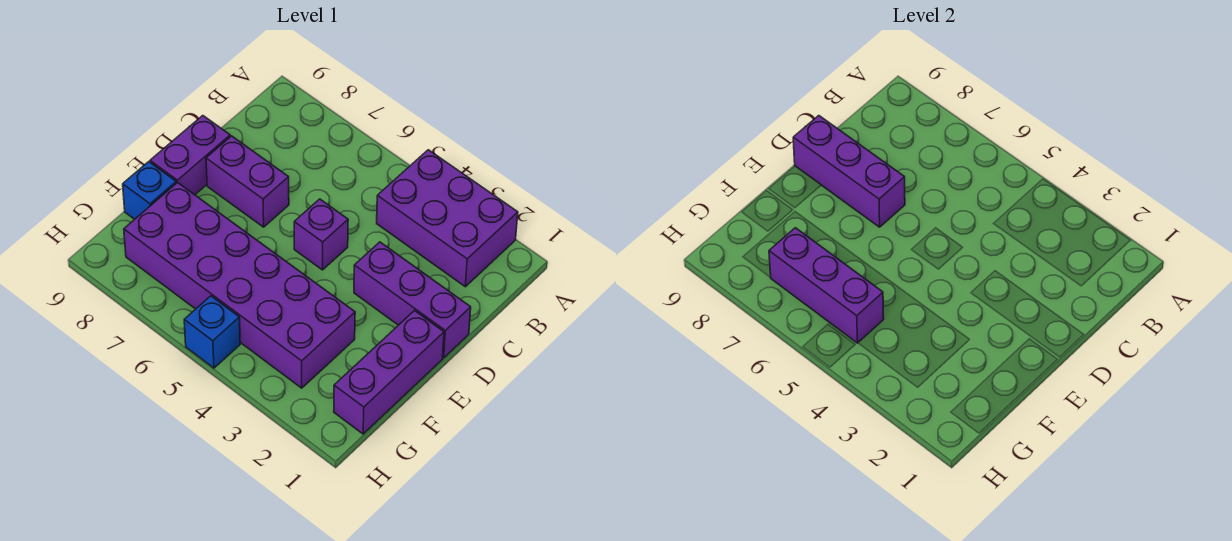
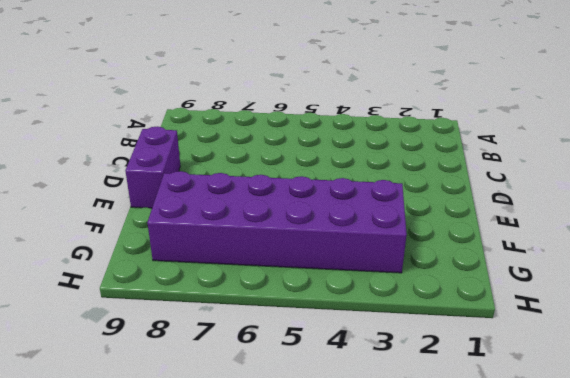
none -> purple 2x3 brick [377,150,518,287]
none -> purple 1x3 brick [354,242,471,358]

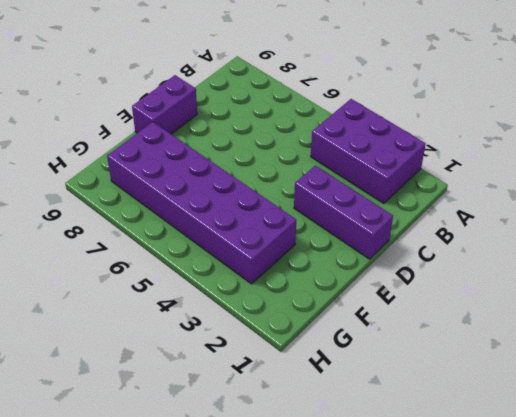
none -> purple 1x1 brick [294,199,348,270]
none -> purple 1x2 brick [206,136,289,227]

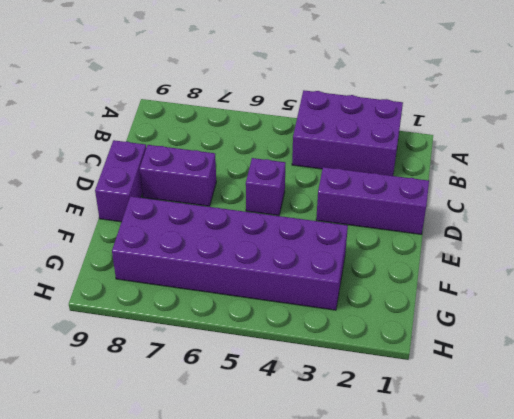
none -> purple 1x3 brick [334,311,444,434]
none -> blue 1x1 brick [123,162,176,219]

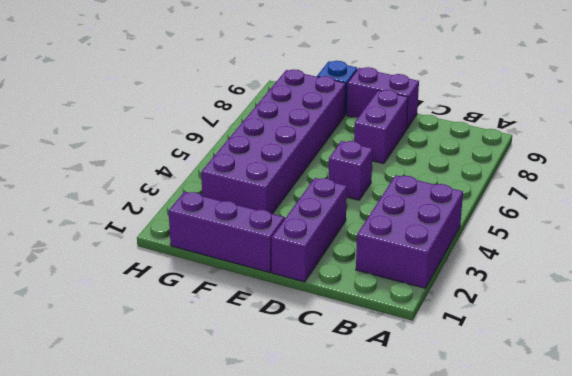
none -> blue 1x1 brick [184,296,240,368]
none -> purple 1x3 brick [793,116,905,227]

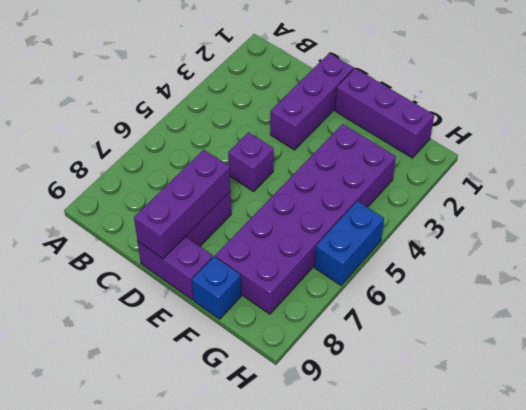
blue 1x2 brick [315,201,384,285] -> blue 1x1 brick [184,296,240,368]
none -> purple 2x3 brick [377,150,518,287]
none -> purple 1x3 brick [769,228,884,343]

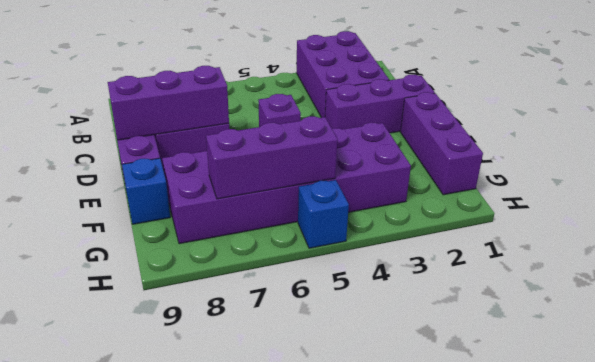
purple 2x3 brick [296,31,389,118] -> purple 2x3 brick turned to [377,150,518,287]

